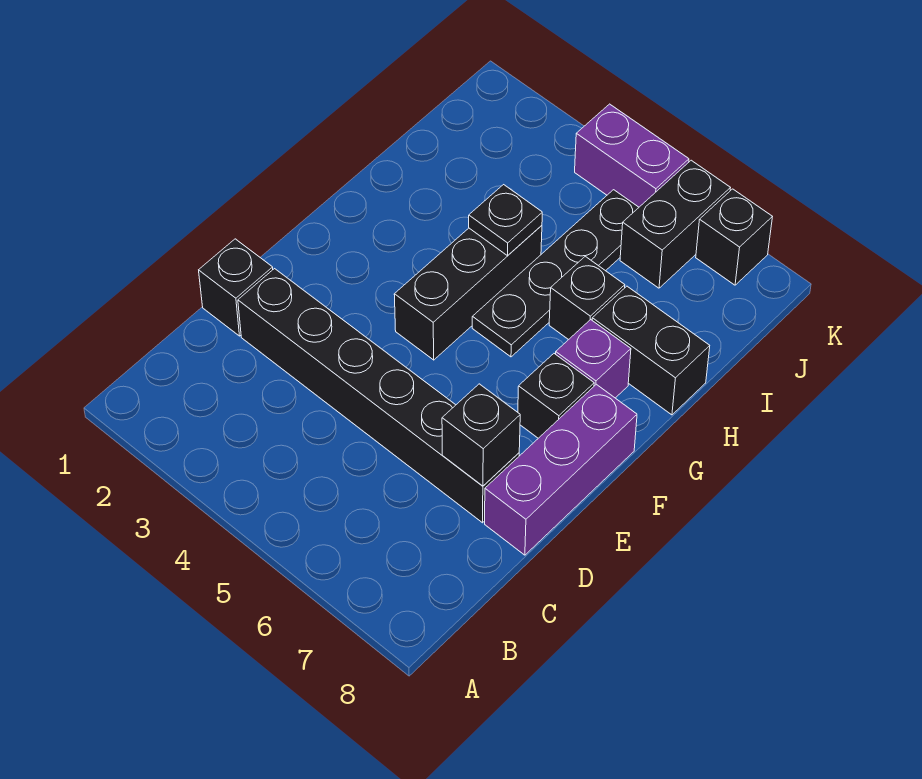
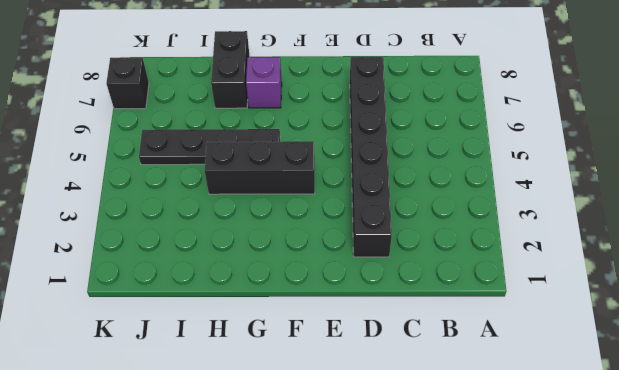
none -> black 1x1 brick [199,239,273,336]
none -> purple 1x3 brick [485,384,637,555]
none -> black 1x1 brick [518,354,594,438]

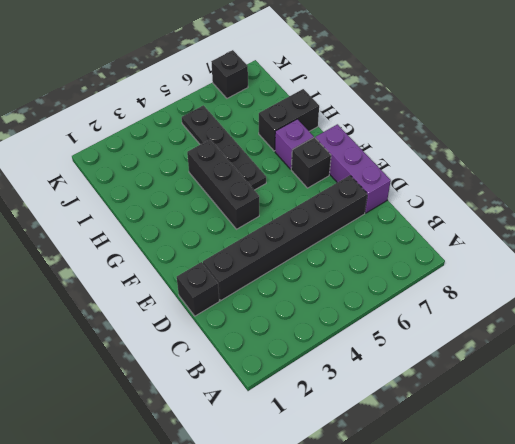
none -> black 1x1 brick [549,256,625,340]
none -> black 1x2 brick [620,160,730,288]
none -> purple 1x2 brick [575,104,689,207]

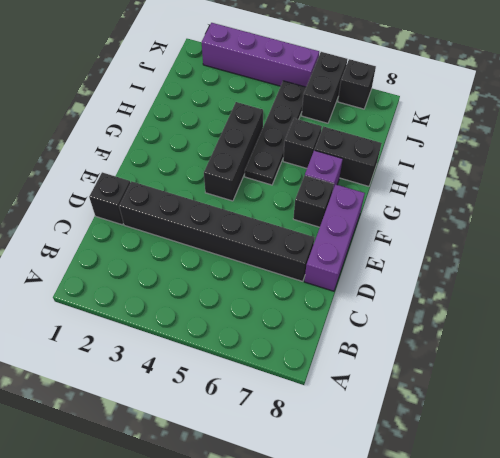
purple 1x4 brick [202,23,319,87] -> purple 1x2 brick [575,104,689,207]
none -> black 1x1 brick [442,384,520,486]
none -> black 1x1 plate [469,185,542,256]

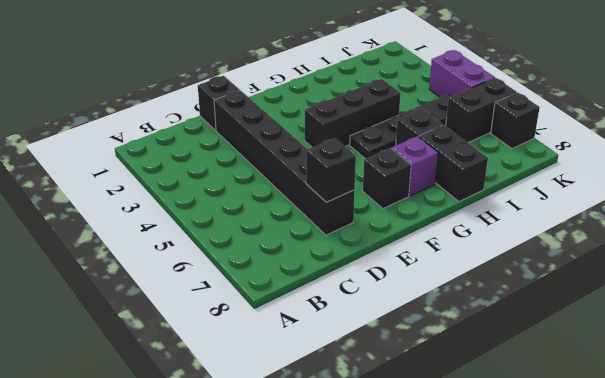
none -> purple 1x3 brick [485,384,637,555]
none -> black 1x1 plate [469,185,542,256]

